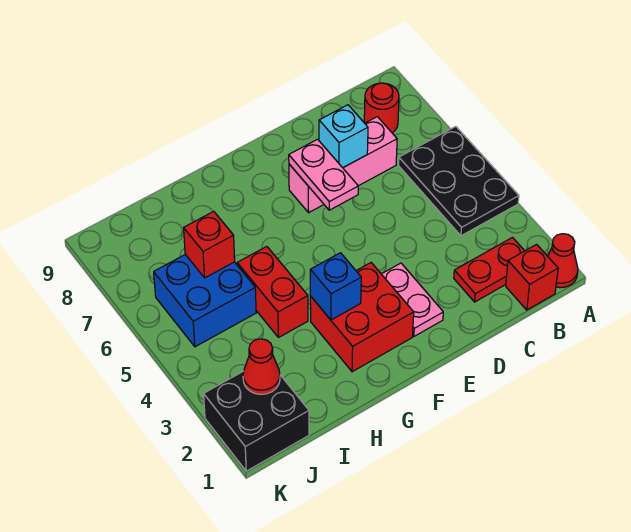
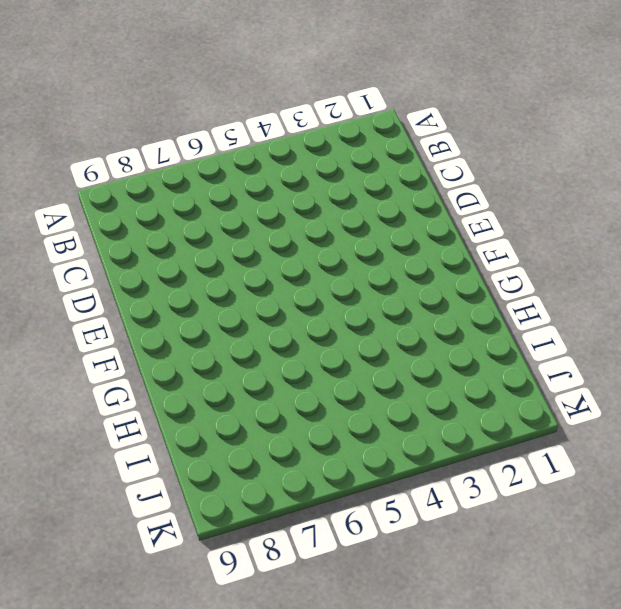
none -> red 1x1 cone [548,234,578,288]
none -> black 2x3 plate [399,127,519,236]
none -> red 1x1 brick [506,244,558,310]

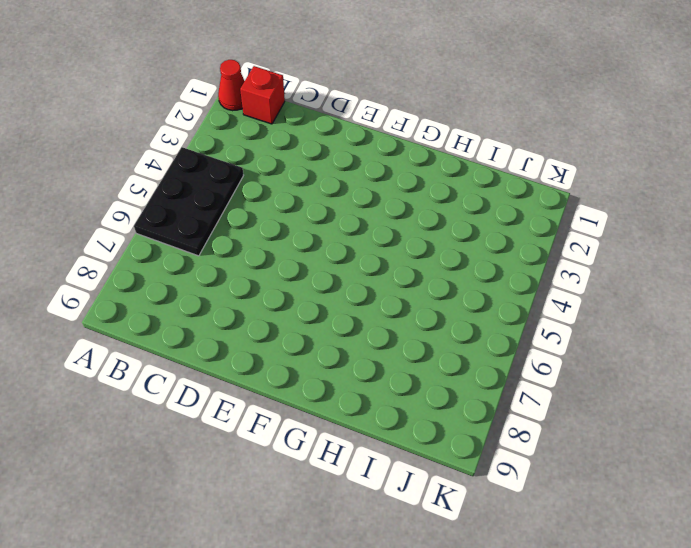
none -> red 1x2 plate [454,238,524,302]
none -> red 1x1 round brick [364,83,399,133]
none -> pink 1x3 brick [289,117,397,213]

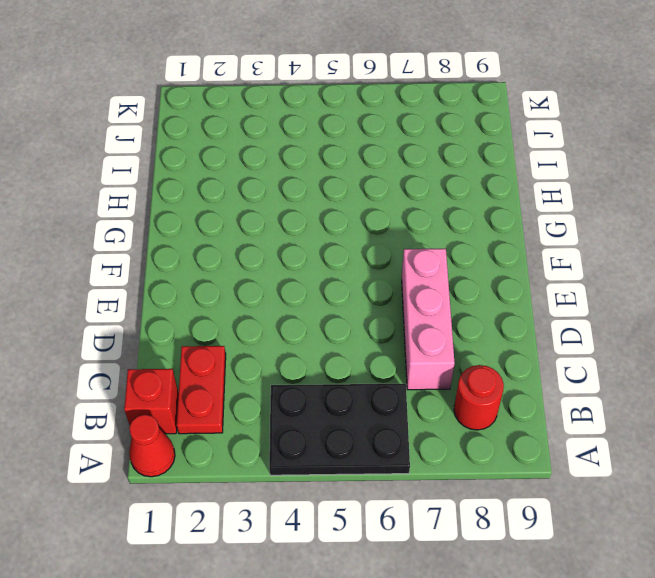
none -> pink 1x2 plate [382,263,443,336]
none -> red 2x2 brick [310,263,414,372]
none -> red 1x2 brick [237,247,308,338]

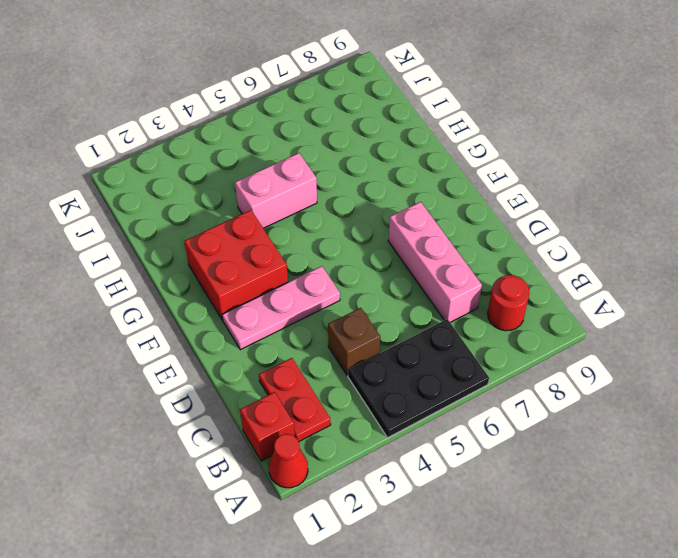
brown 1x1 brick [328,308,380,375] -> none
pink 1x3 plate [222,266,340,350] -> pink 1x2 plate [382,263,443,336]
pink 1x2 brick [235,153,317,228] -> red 1x2 brick [237,247,308,338]
none -> blue 2x2 brick [154,255,256,347]
none -> black 2x2 brick [204,371,309,471]
none -> cyan 1x1 brick [319,105,368,168]

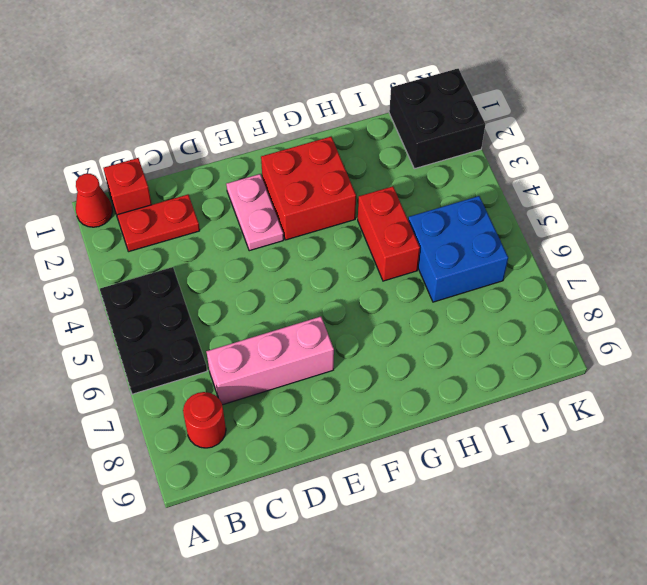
none -> cyan 1x1 brick [319,105,368,168]
none -> pink 1x2 plate [289,139,358,210]
none -> blue 1x1 brick [310,253,361,320]

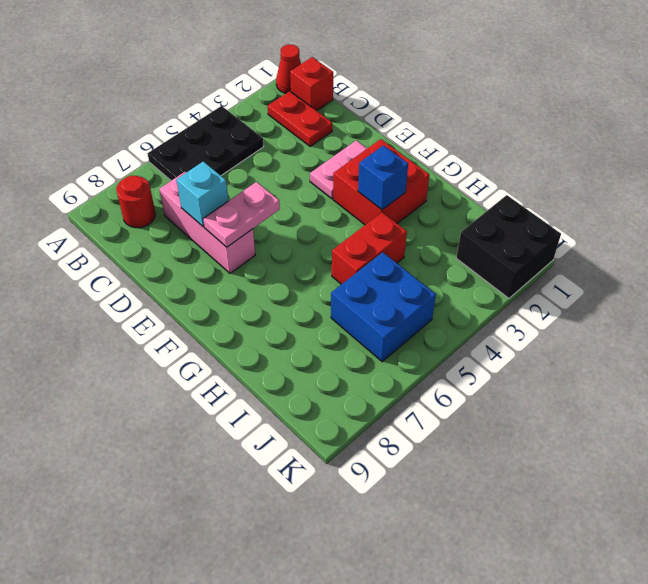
none -> red 1x1 brick [184,211,235,278]
none -> red 1x1 cone [243,339,280,394]

